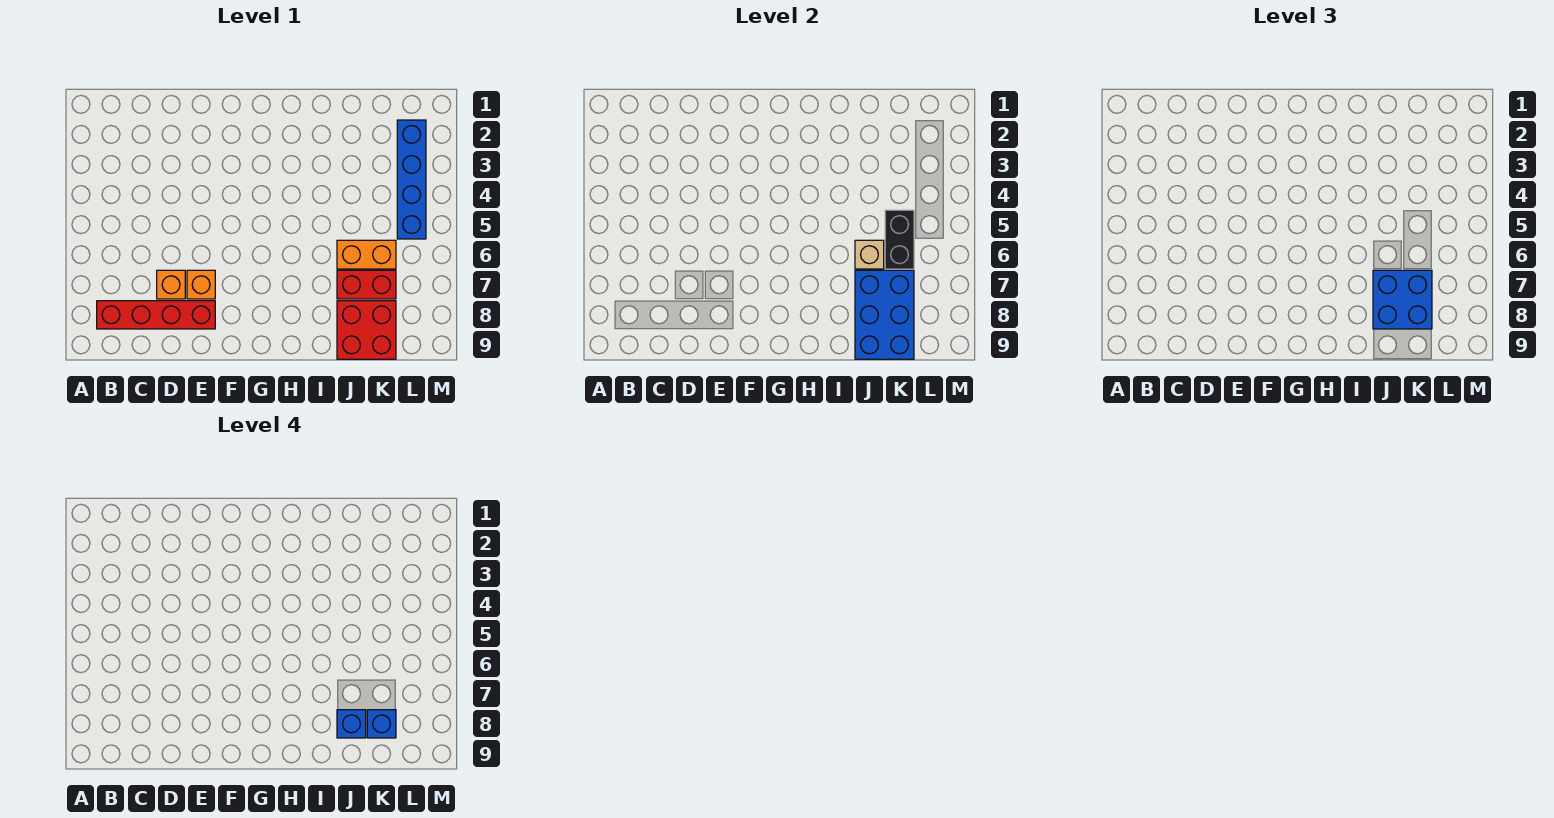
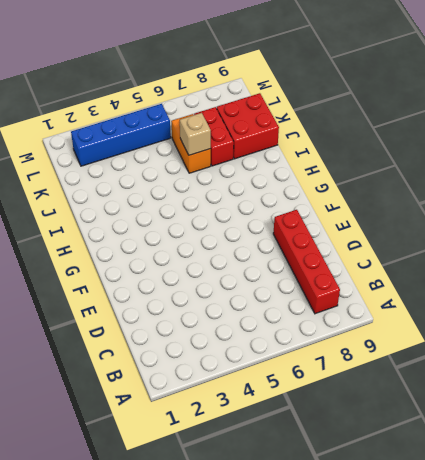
none -> orange 1x1 brick [157,270,185,299]
none -> orange 1x1 brick [187,270,215,299]
none -> blue 2x3 brick [855,270,914,359]

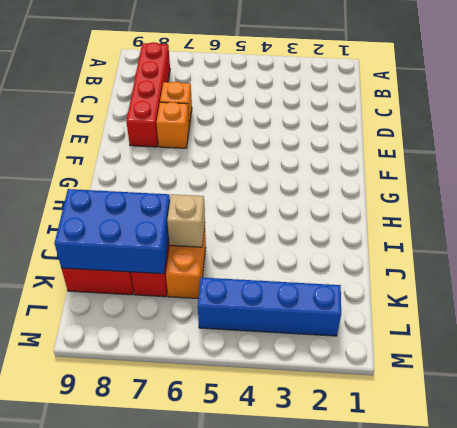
none -> black 1x2 brick [885,210,914,269]
none -> blue 2x2 brick [1373,270,1432,329]
none -> blue 1x1 brick [337,710,366,738]

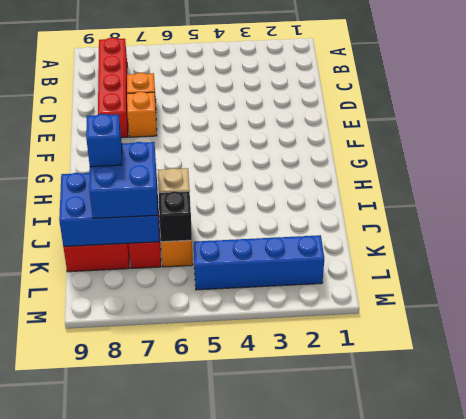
black 1x1 brick [159,191,192,242] -> black 1x2 brick [885,210,914,269]
none -> blue 1x1 brick [367,710,396,738]

